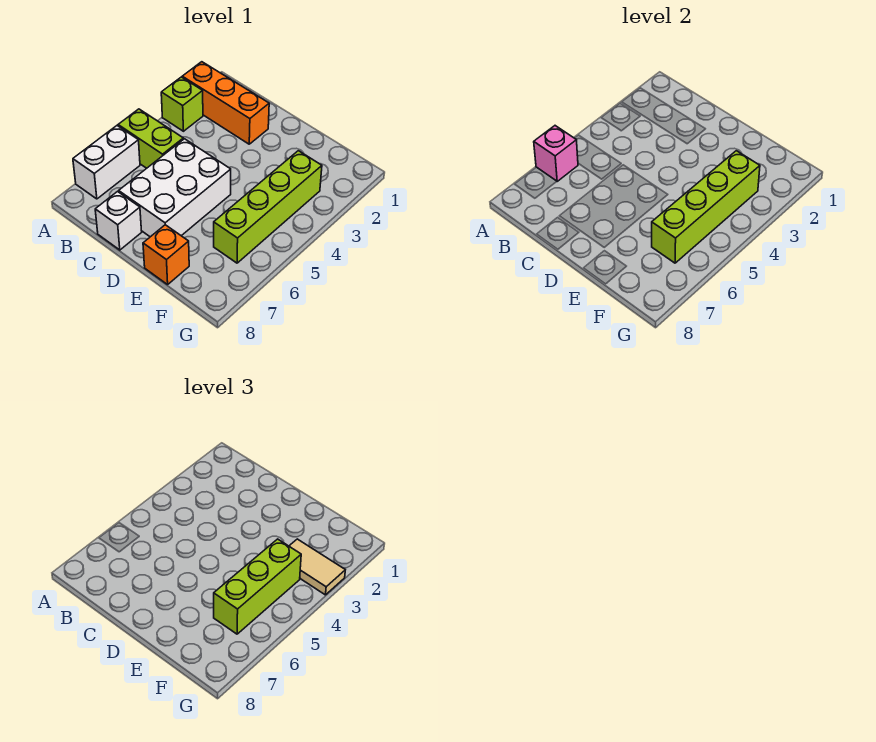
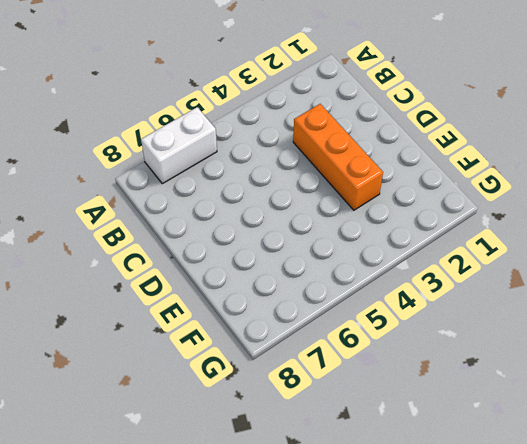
orange 1x3 brick [293,104,383,210] -> orange 1x3 brick moved to [182,62,269,144]
none -> lime 1x1 brick [161,77,203,131]
none -> lime 1x2 brick [118,109,183,168]
none -> white 2x3 brick [119,139,231,237]

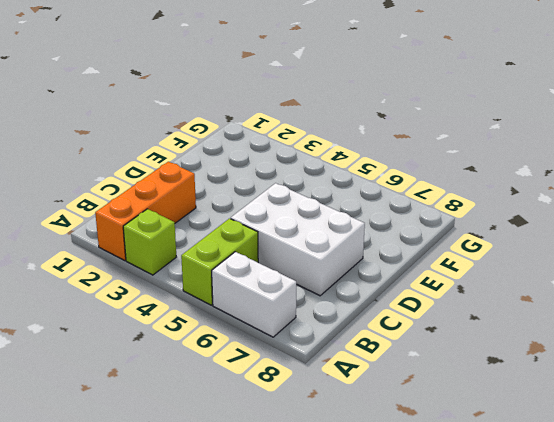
none -> white 1x1 brick [95,192,142,250]
none -> orange 1x1 brick [143,225,189,284]
none -> lime 1x4 brick [214,151,322,263]

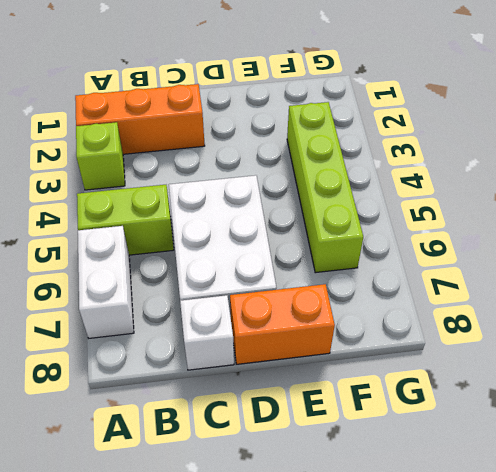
orange 1x2 brick [230,284,335,364] -> orange 1x1 brick [143,225,189,284]
none -> pink 1x1 brick [534,126,578,181]
none -> lime 1x4 brick [652,151,760,263]
none -> tan 1x2 tile [289,539,345,595]

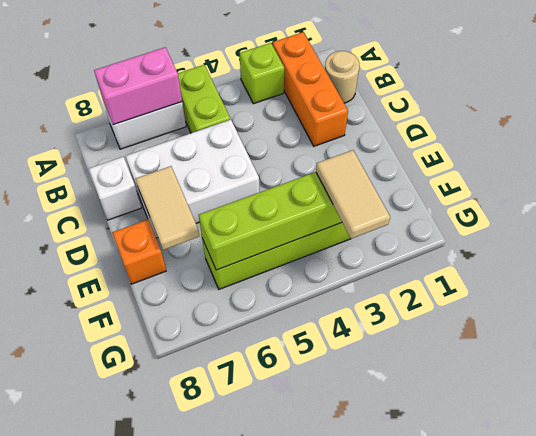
pink 1x2 brick [94,47,182,125] -> pink 1x1 brick [534,126,578,181]
tan 1x1 round brick [325,51,359,103] -> none
tan 1x2 tile [136,166,199,250] -> none
none -> lime 1x3 brick [214,539,301,634]

